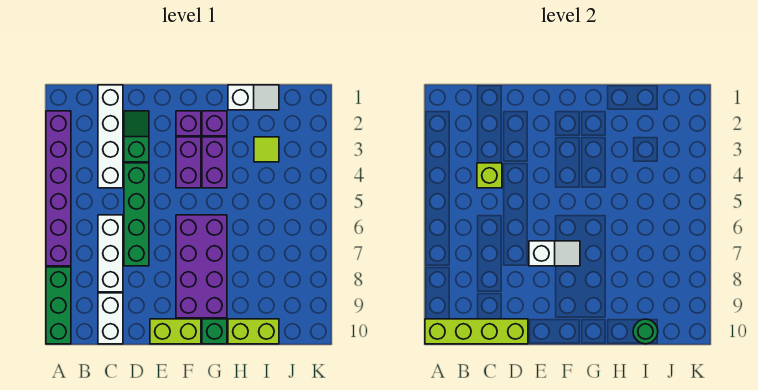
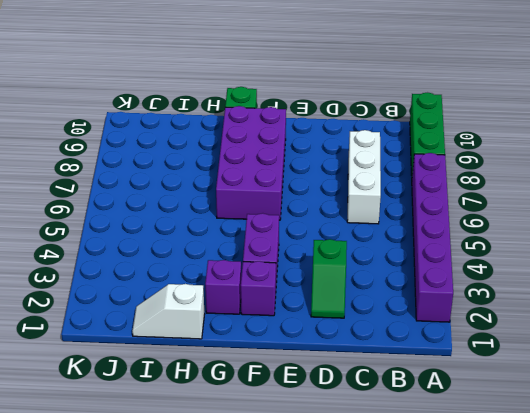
none -> white 1x4 brick [98,85,123,188]
none -> white 1x2 brick [98,293,123,344]
none -> green 1x4 brick [124,163,149,266]

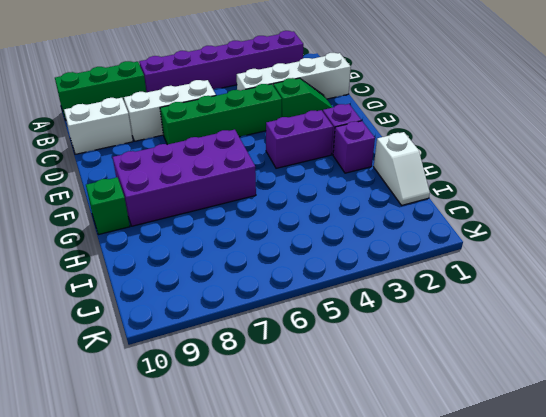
none -> lime 1x2 brick [150,319,201,344]
none -> purple 1x2 brick [202,137,227,188]
none -> lime 1x2 brick [228,319,279,344]

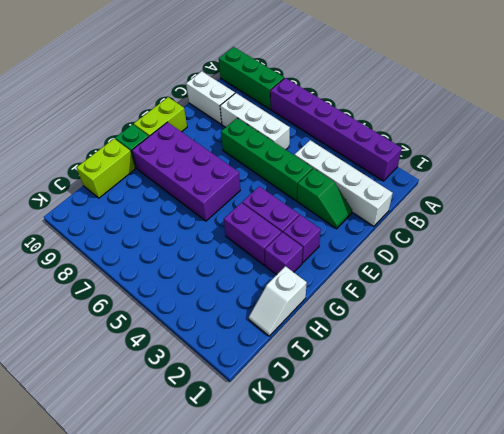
none -> lime 1x1 tile [254,137,279,162]
none -> lime 1x4 brick [425,319,528,344]
none -> lime 1x1 brick [477,163,502,188]

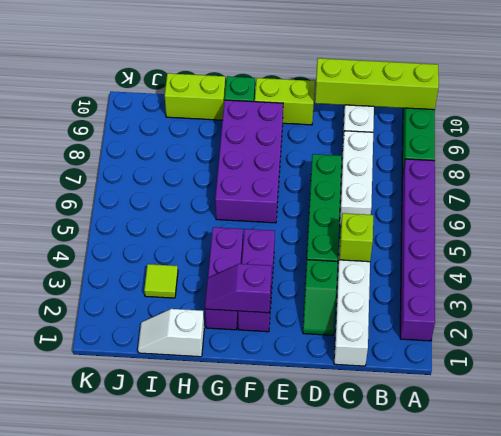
purple 1x2 slope [205,264,272,313] -> none
none -> white 1x2 slope [529,241,580,266]
none -> green 1x1 round brick [633,319,658,344]

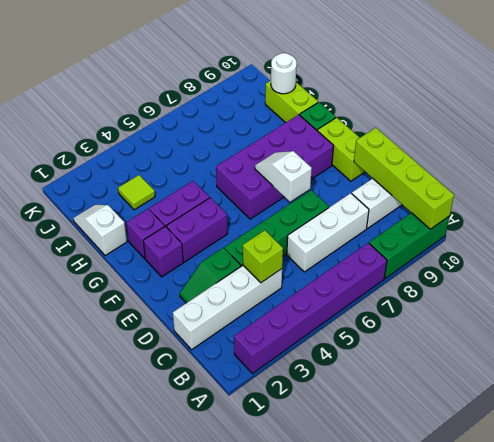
white 1x1 round brick [271,53,297,94] -> green 1x1 round brick [633,319,658,344]

